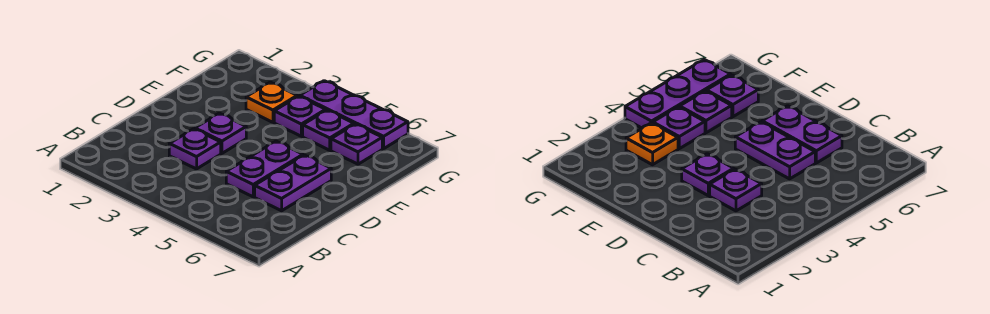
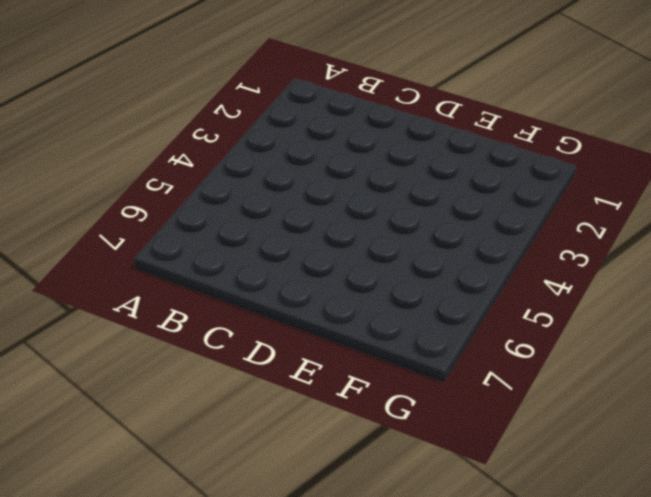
none -> purple 1x1 plate [169,129,221,169]
none -> purple 1x2 plate [226,141,303,197]

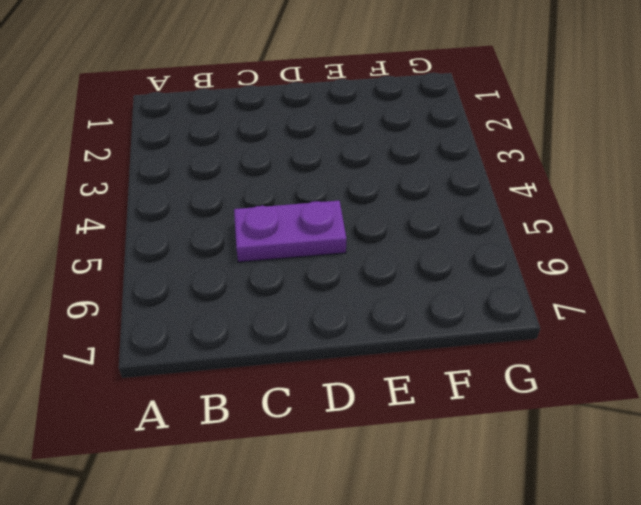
none -> purple 1x1 plate [169,129,221,169]
none -> purple 1x2 plate [255,155,331,211]

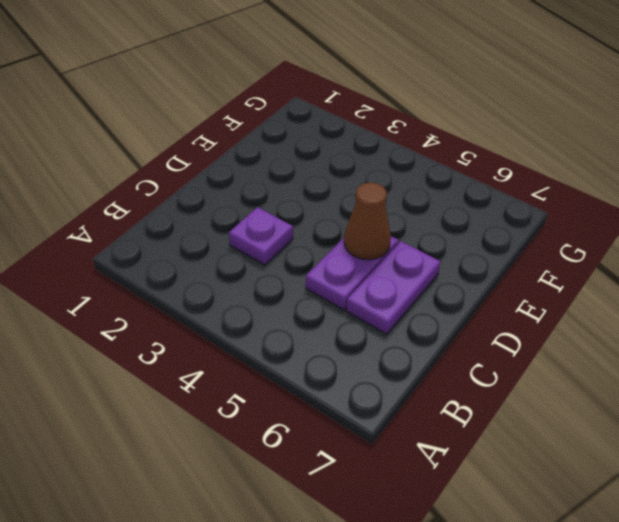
brown 1x1 cone [344,183,391,260] -> none
none -> purple 1x1 plate [195,113,246,153]
none -> orange 1x1 plate [246,82,297,122]

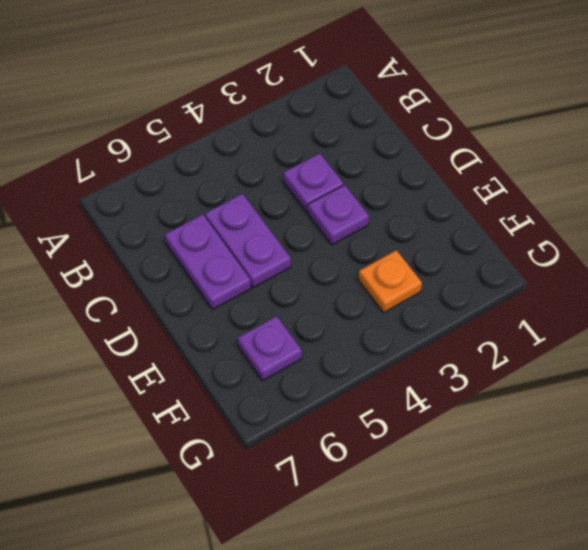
none -> purple 1x1 plate [274,96,326,136]
none -> purple 1x1 plate [303,110,354,150]

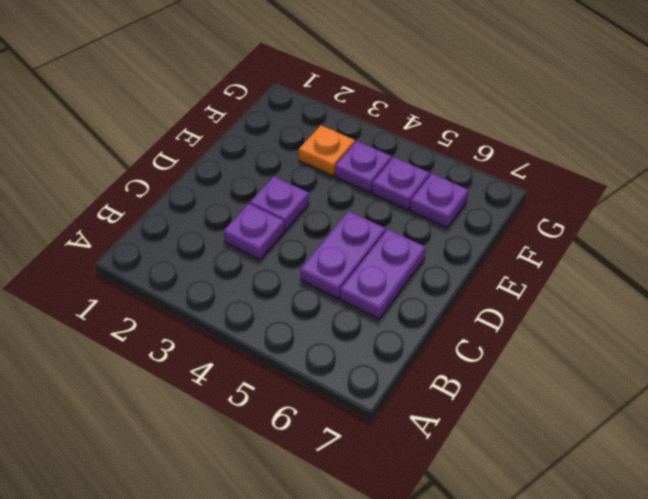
none -> purple 1x3 plate [300,81,408,149]

